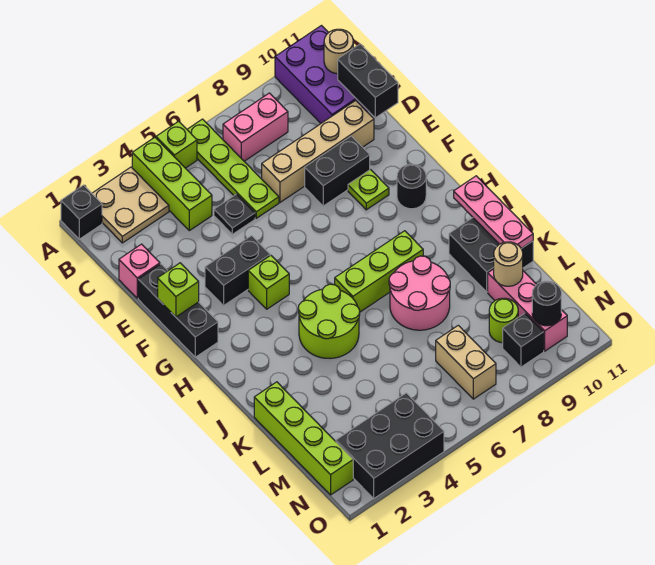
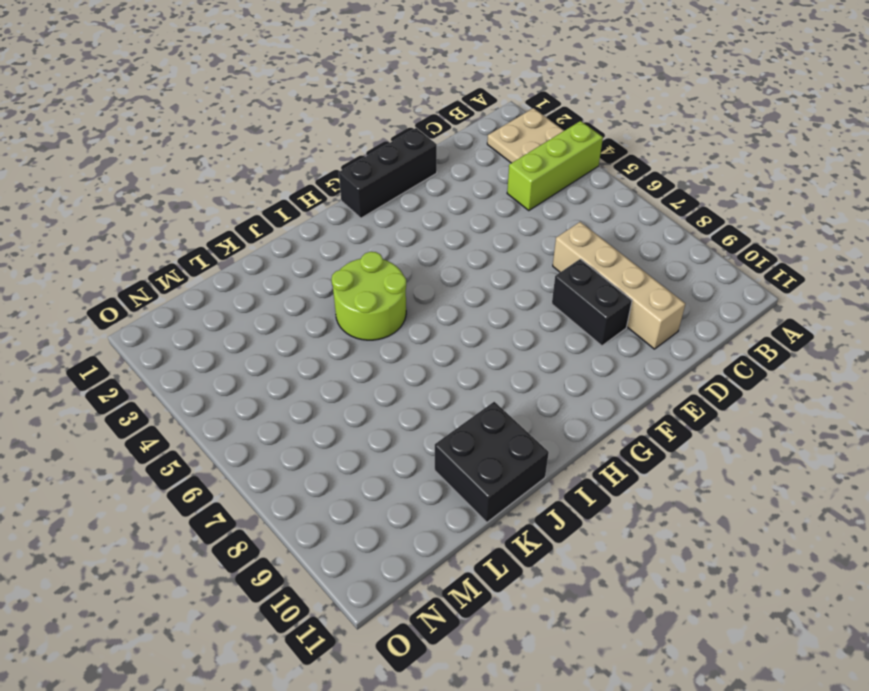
none -> black 1x1 brick [61,185,102,239]
none -> lime 1x1 brick [156,121,197,168]
none -> lime 1x4 plate [187,119,279,218]
none -> purple 2x3 brick [275,26,368,123]

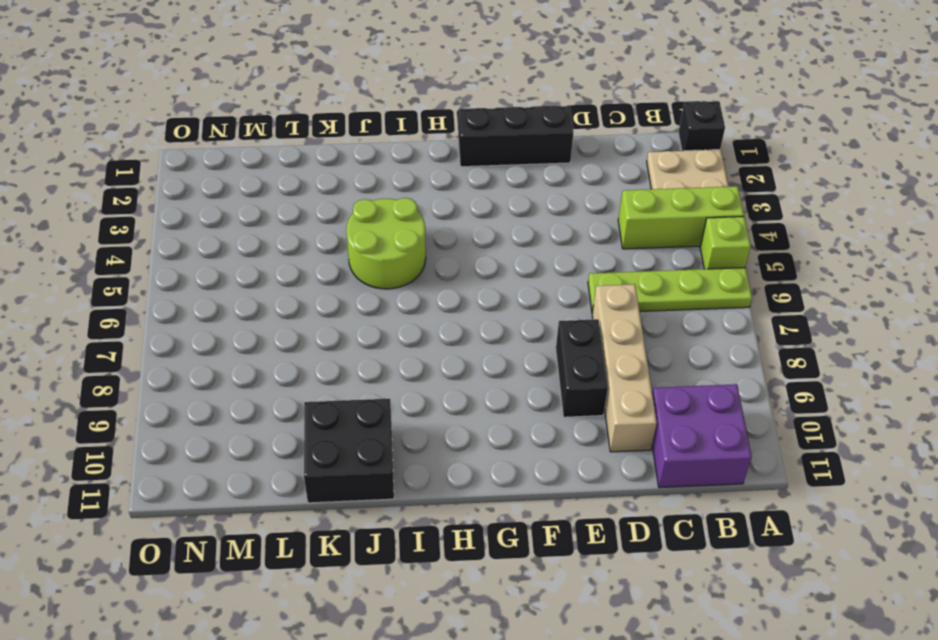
purple 2x2 brick [652,384,752,488] -> purple 2x3 brick [275,26,368,123]
none -> pink 1x2 brick [223,93,288,161]
none -> pink 1x1 brick [119,244,160,298]
none -> black 1x1 plate [214,194,255,234]
none -> black 1x2 brick [205,236,270,306]

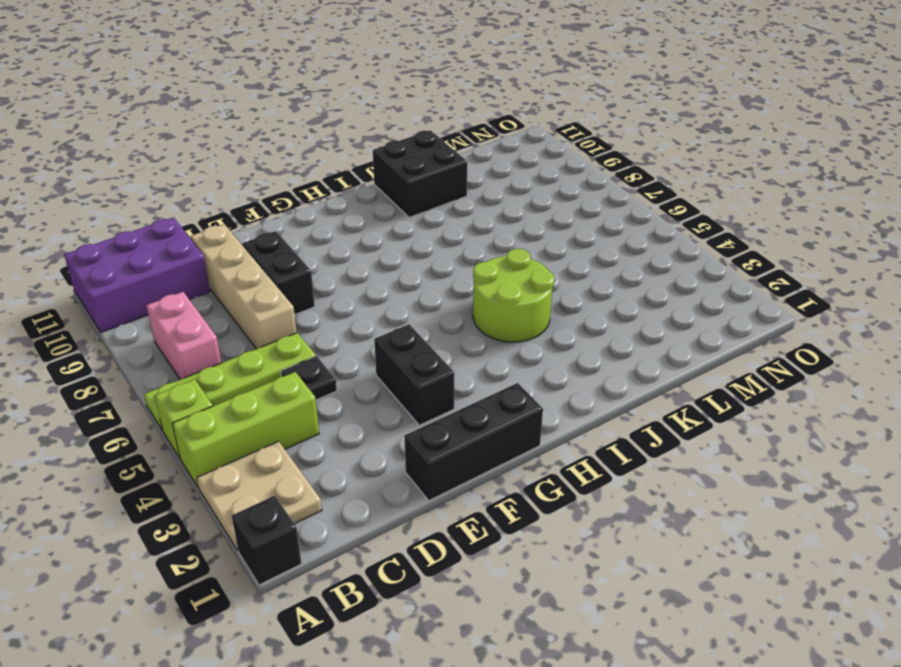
none -> pink 1x1 brick [119,244,160,298]
none -> lime 1x1 plate [348,170,389,210]
none -> lime 1x1 brick [248,255,289,309]
none -> black 1x1 round brick [397,164,426,209]

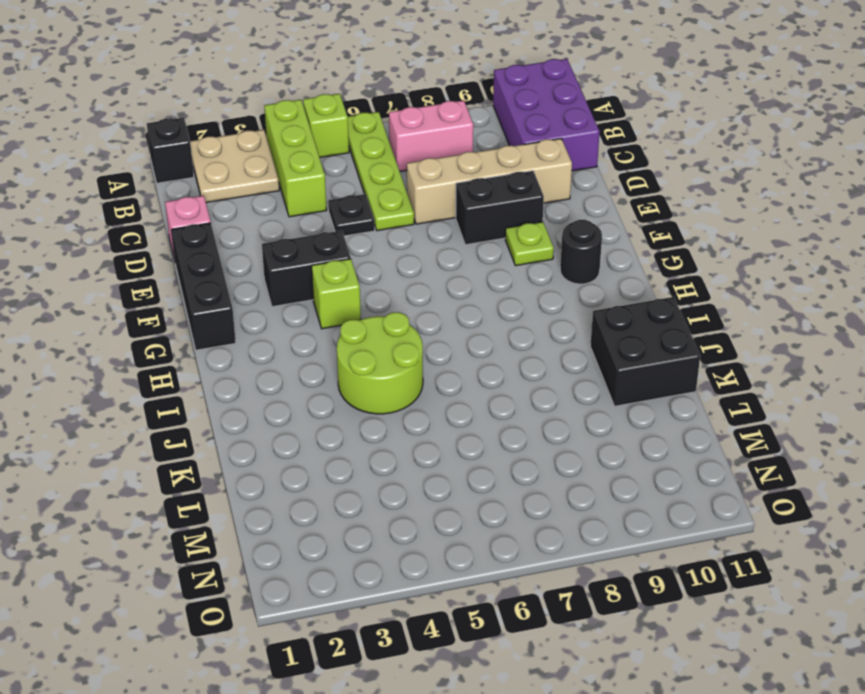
none -> lime 1x3 brick [335,231,423,312]
none -> pink 2x2 round brick [389,256,450,330]
none -> lime 1x4 brick [254,382,353,495]
none -> pink 1x3 brick [488,269,567,351]

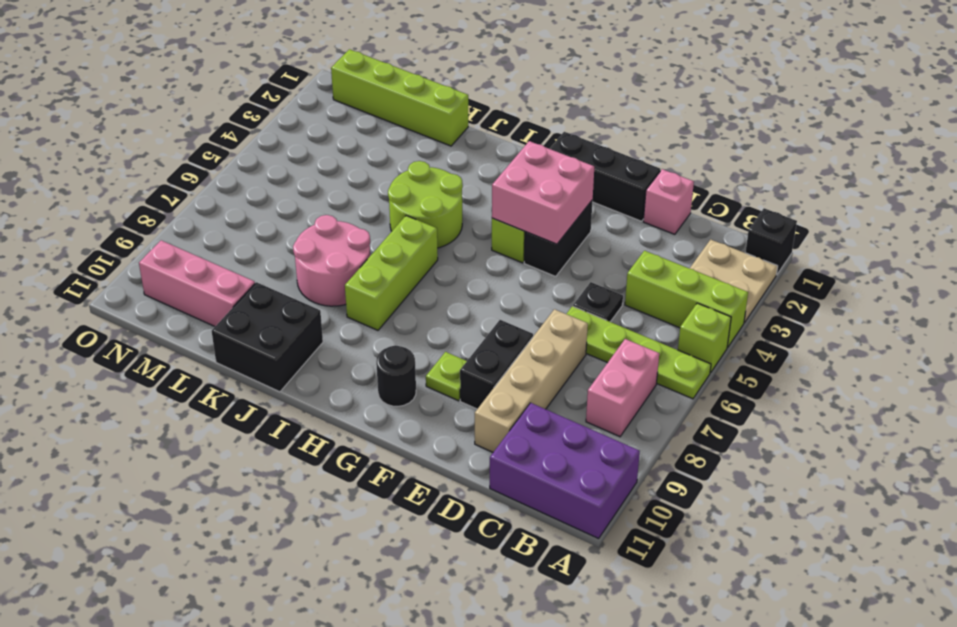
pink 2x2 brick [492,141,594,244] -> none
none -> tan 1x2 brick [436,325,496,399]
none -> lime 1x1 round brick [489,298,518,343]
none -> black 2x3 brick [336,393,444,499]
none -> black 1x1 brick [503,313,544,367]

